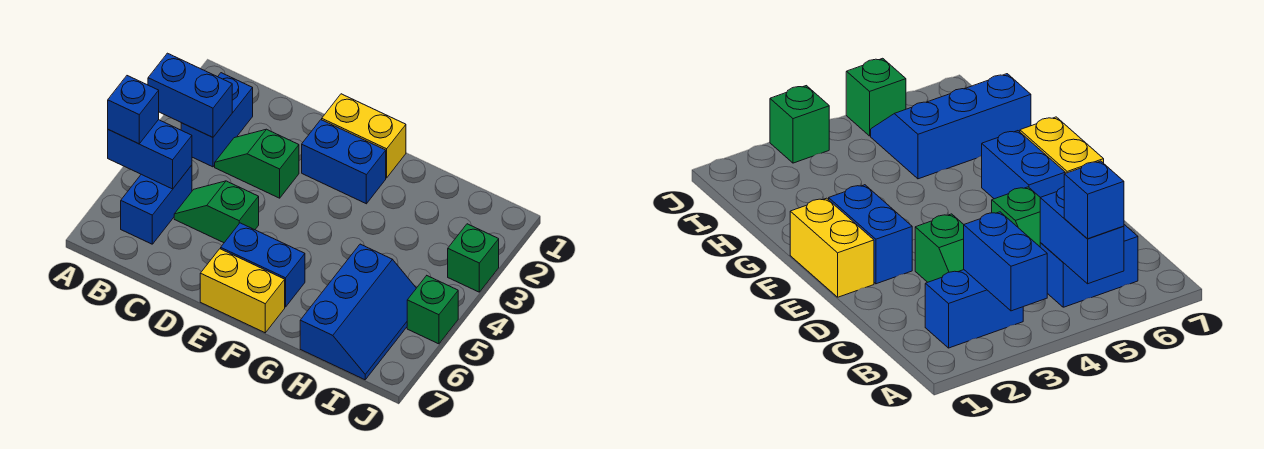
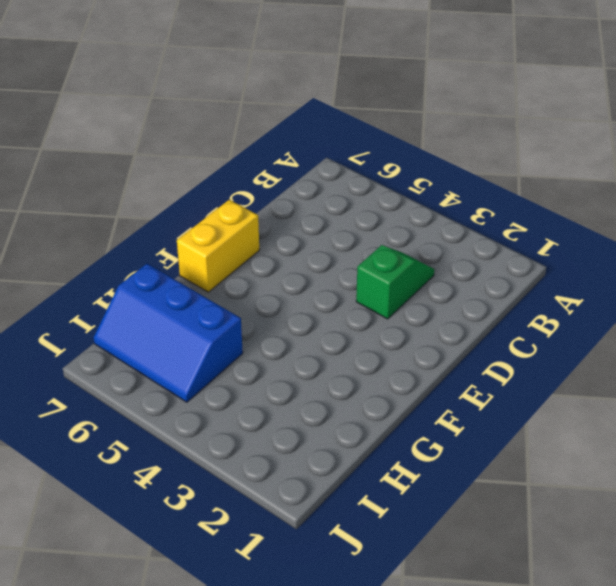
none -> blue 1x2 brick [181,73,253,167]
none -> blue 1x2 brick [121,165,192,244]
none -> green 1x2 slope [174,181,259,243]

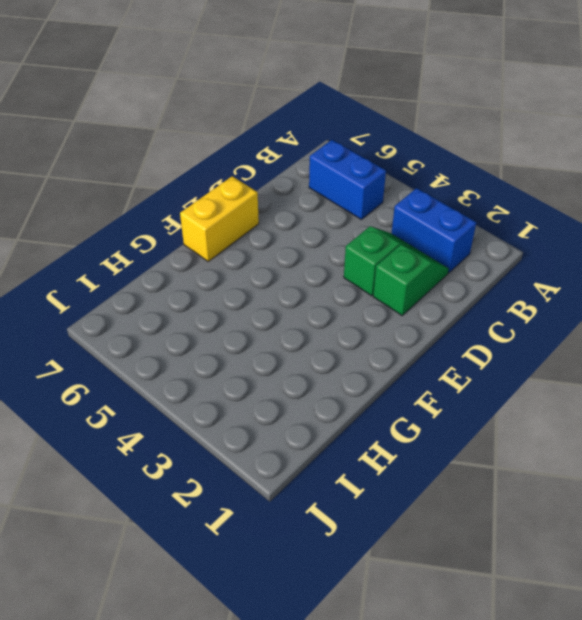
green 1x2 slope [373,245,449,316] -> green 1x2 slope moved to [174,181,259,243]
none -> yellow 1x2 brick [322,94,406,178]
none -> blue 1x2 brick [302,120,386,204]
none -> blue 1x2 brick [221,223,305,307]

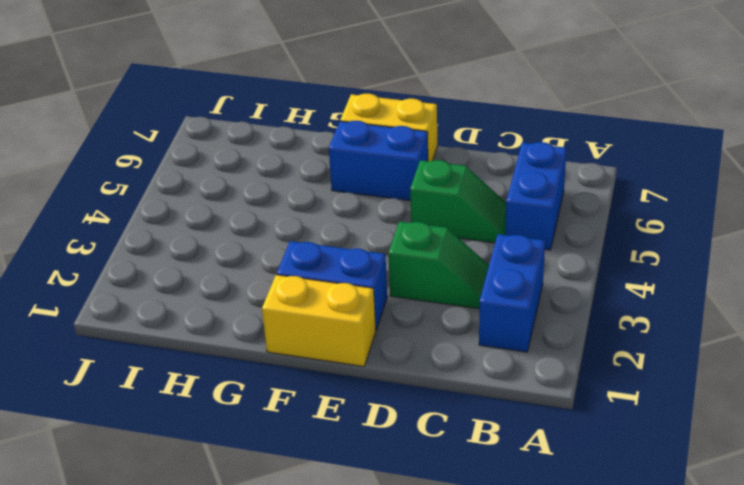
none -> blue 2x3 slope [300,244,416,380]
none -> green 1x1 brick [448,224,499,292]
none -> green 1x1 brick [407,276,458,344]

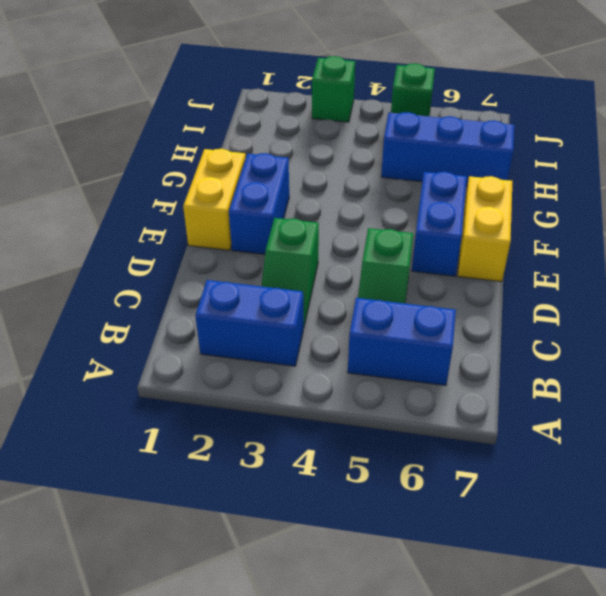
none -> blue 1x2 brick [148,53,232,137]
none -> blue 1x2 brick [108,120,192,189]
none -> blue 1x1 brick [108,76,159,144]

